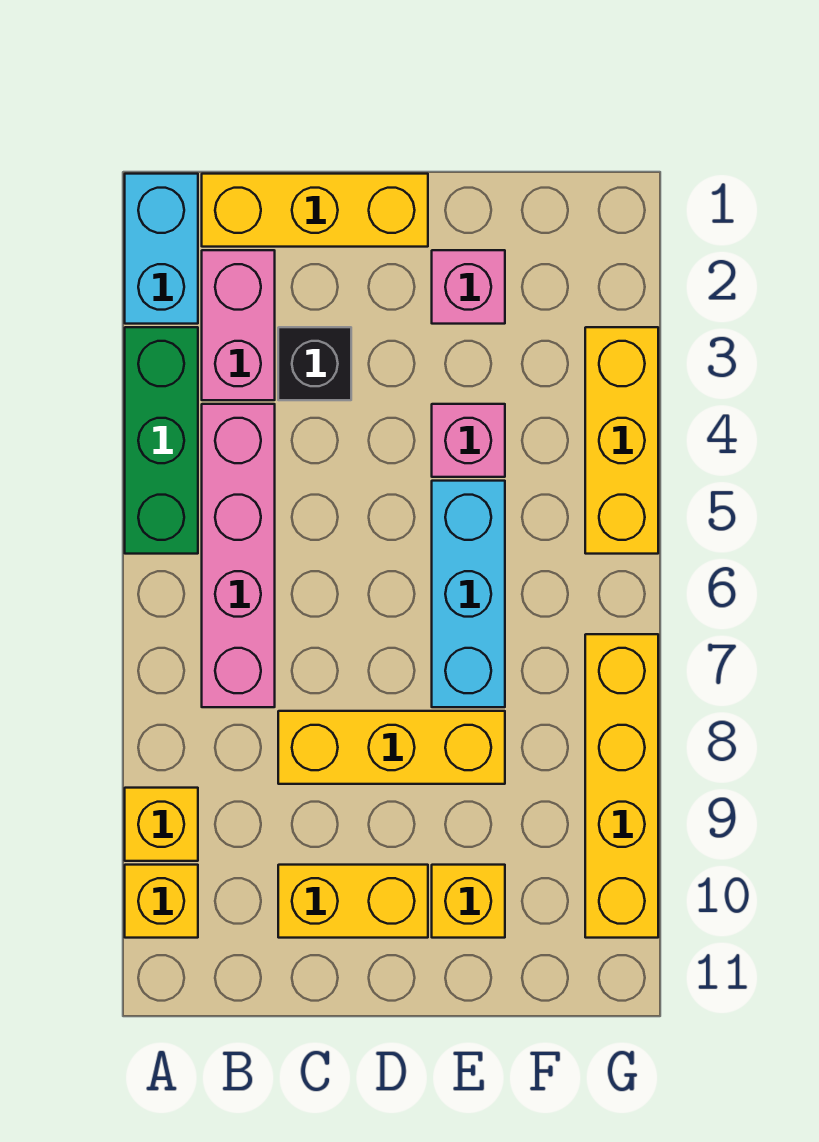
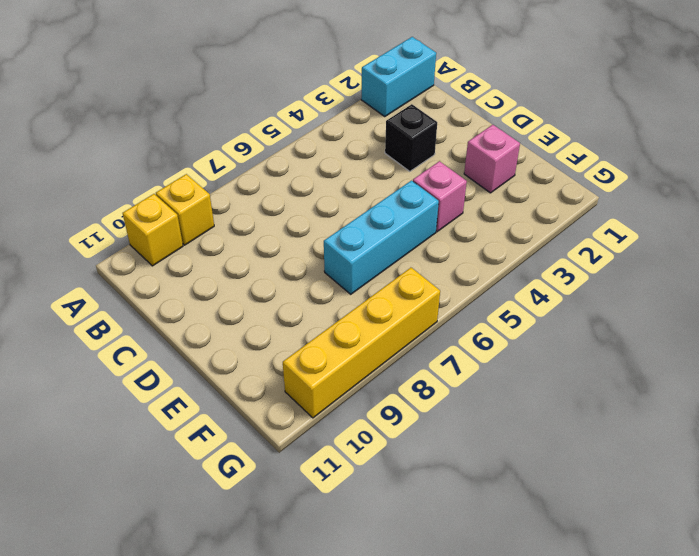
none -> green 1x3 brick [125,327,198,554]
none -> yellow 1x3 brick [202,174,428,247]
none -> pink 1x2 brick [202,250,275,400]

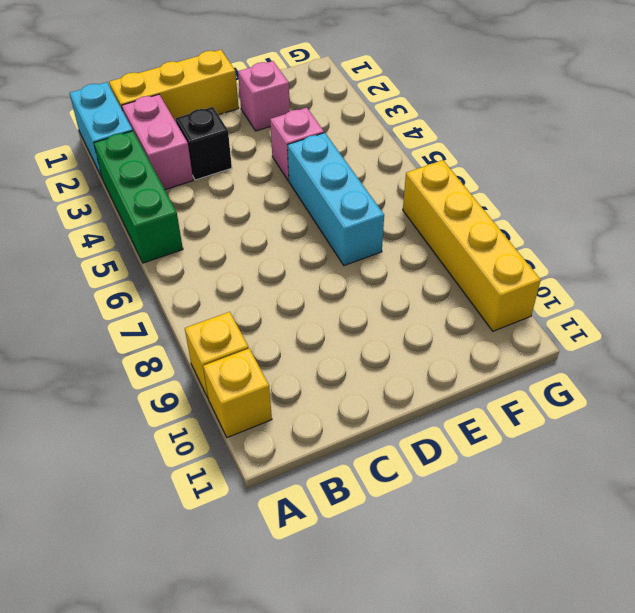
none -> pink 1x4 brick [202,404,275,707]
none -> yellow 1x3 brick [278,711,505,784]
none -> yellow 1x2 brick [278,865,428,938]

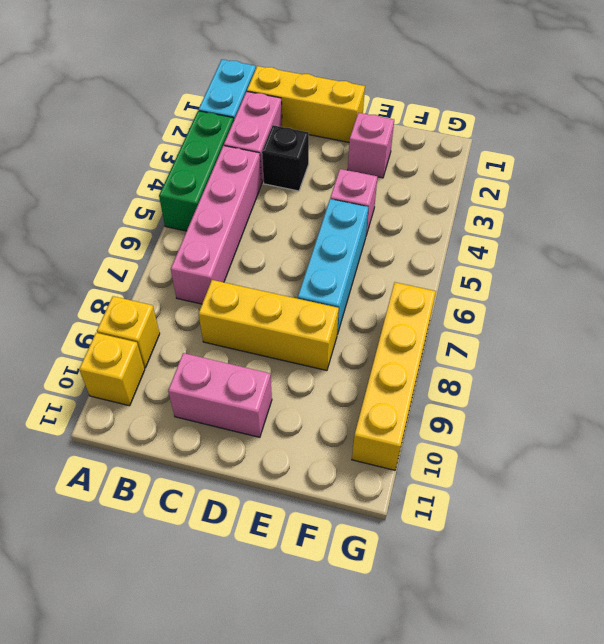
pink 1x2 brick [168,353,272,437] -> yellow 1x2 brick [278,865,428,938]
none -> yellow 1x1 brick [432,865,505,938]
none -> yellow 1x3 brick [585,327,658,554]

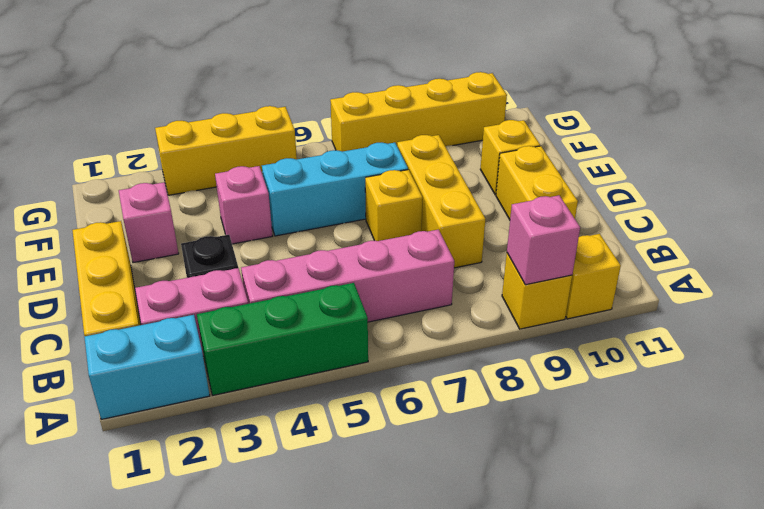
pink 1x1 brick [507,195,580,285] -> none
yellow 1x1 brick [365,170,423,241] -> none

